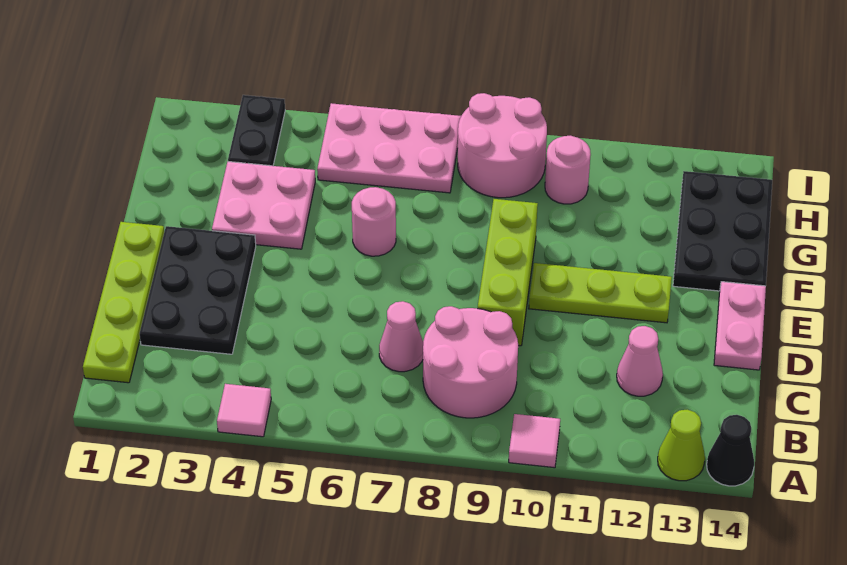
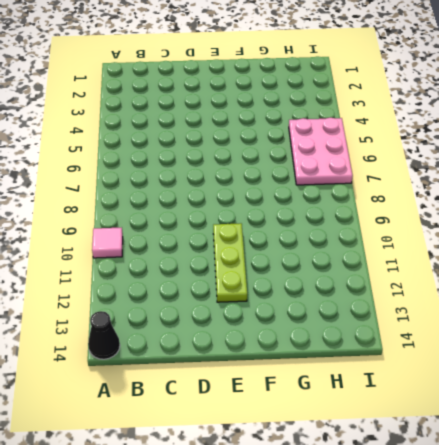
none -> pink 1x1 tile [217,384,271,437]
none -> lime 1x1 cone [658,410,705,481]
none -> lime 1x4 plate [83,222,164,383]

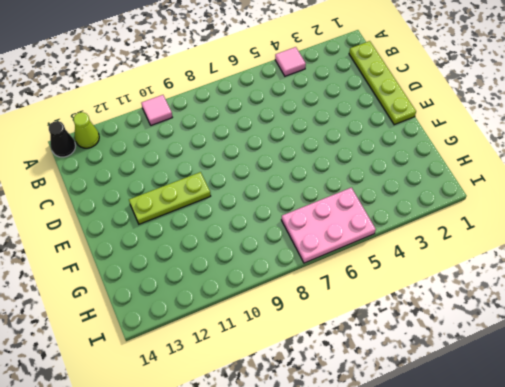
none -> pink 2x2 round brick [423,306,518,418]
none -> black 2x3 plate [140,226,256,354]
none -> pink 1x1 cone [379,301,423,372]

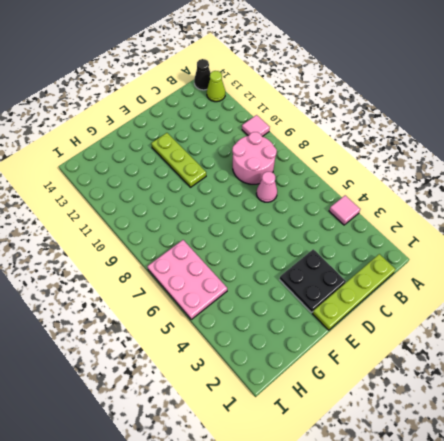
black 2x2 plate [280,249,346,312] -> black 2x3 plate [140,226,256,354]
none -> pink 1x1 cone [617,326,663,396]
none -> lime 1x3 brick [478,199,538,346]
none -> pink 1x2 plate [714,282,766,370]

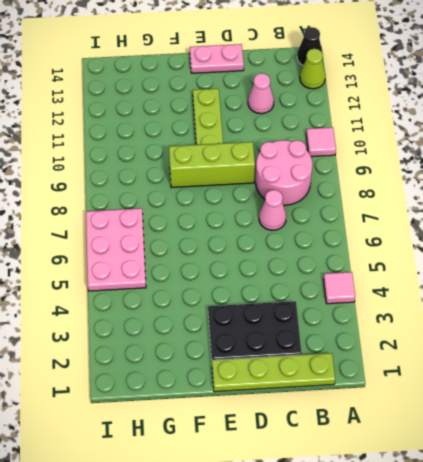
none -> pink 2x2 plate [212,162,315,249]
none -> pink 1x1 round brick [352,187,396,256]
none -> black 2x3 plate [673,171,772,291]

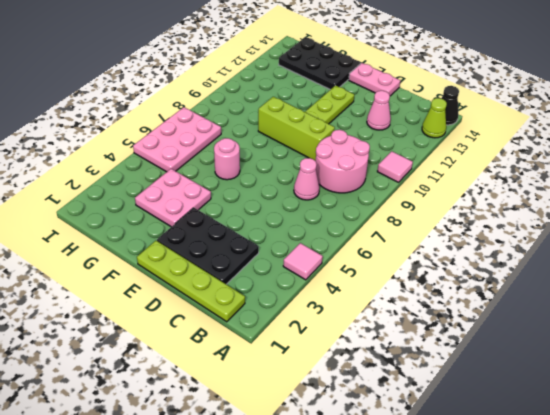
none -> black 1x2 plate [228,95,285,166]
none -> pink 2x2 round brick [458,93,547,198]
none -> pink 1x1 round brick [545,136,591,204]

